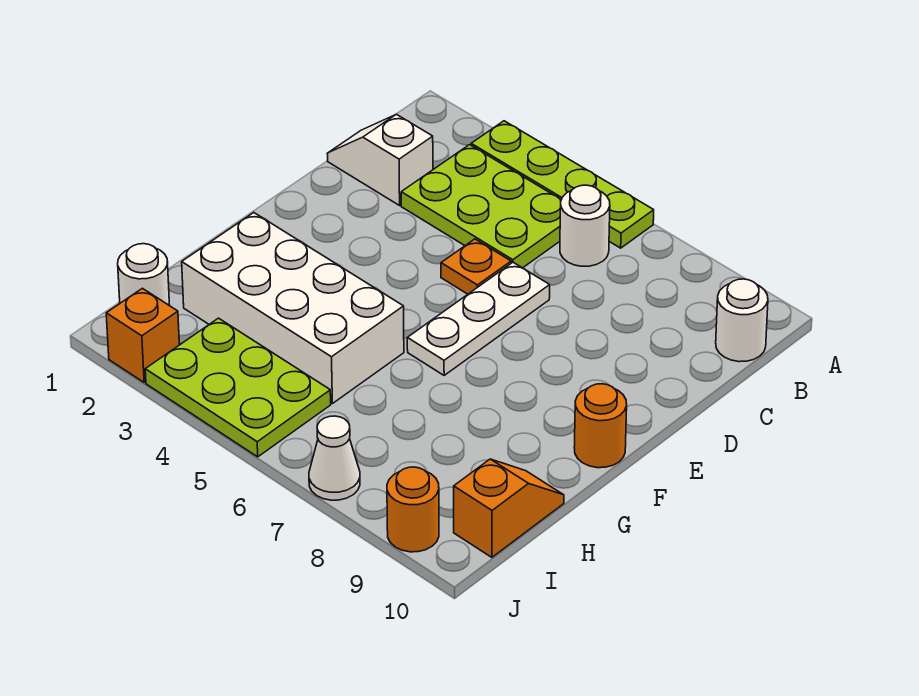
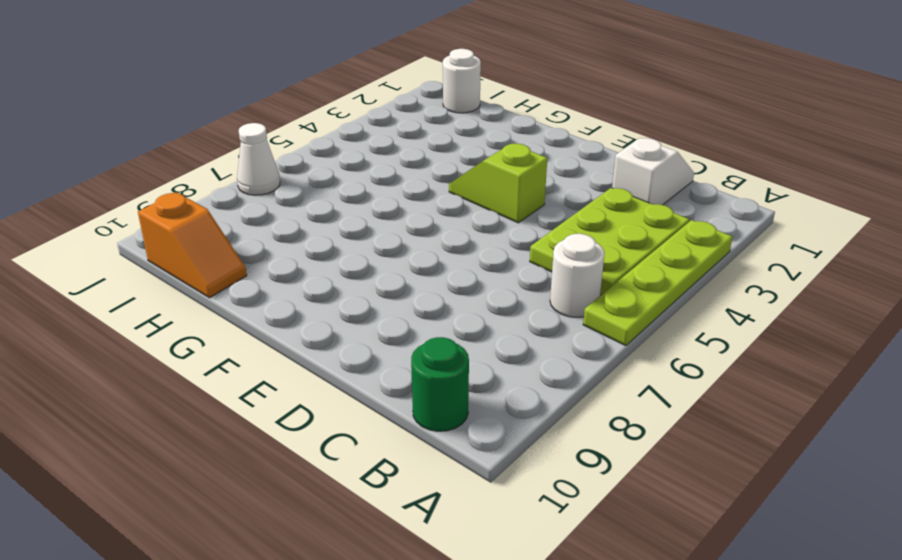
green 1x1 round brick [411,337,469,431] -> white 1x1 round brick [716,279,768,362]
lime 1x2 slope [449,144,547,223] -> none
none -> orange 1x1 plate [441,239,511,294]
none -> white 1x3 plate [407,262,550,375]
none -> orange 1x1 round brick [574,384,627,468]

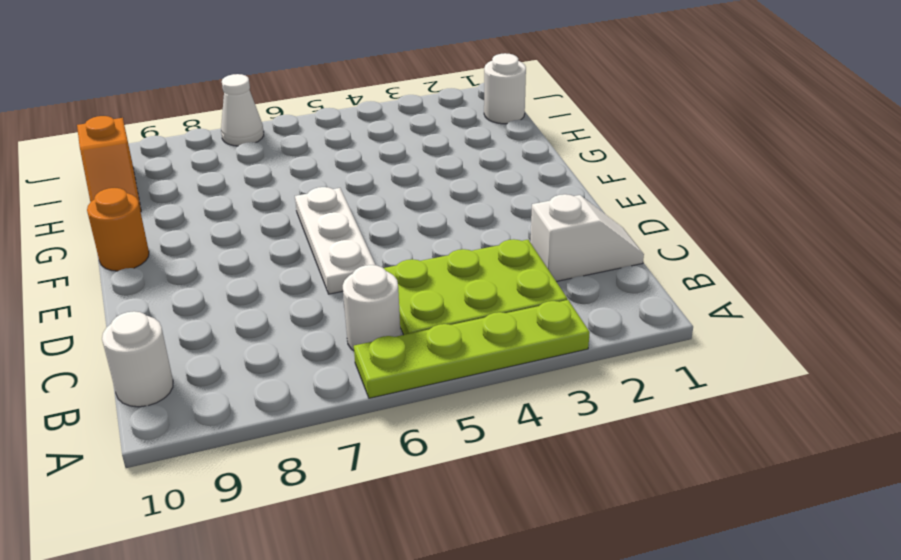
none -> orange 1x1 plate [441,239,511,294]
none -> white 2x4 brick [182,213,404,404]
none -> lime 2x3 plate [145,318,331,457]

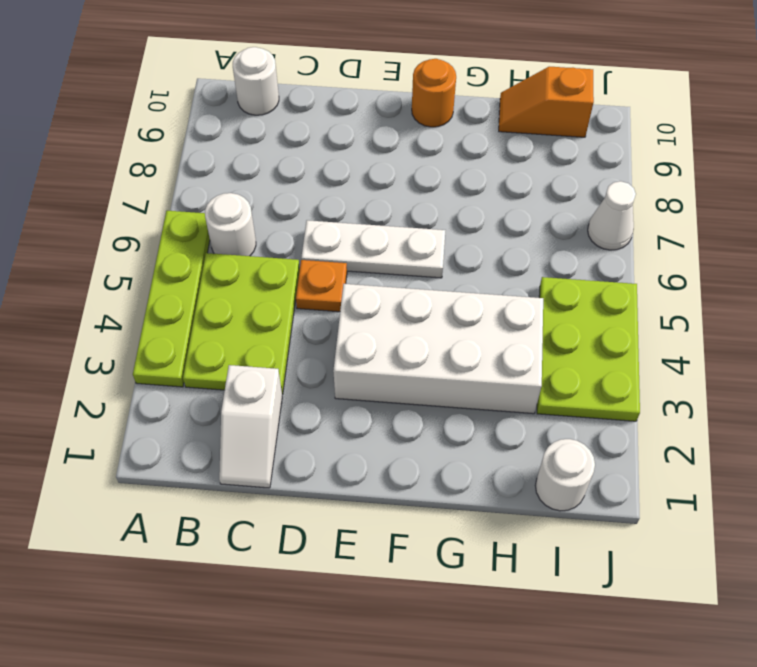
white 2x4 brick [333,284,543,414] -> white 2x4 brick turned to [182,213,404,404]
none -> orange 1x1 brick [106,288,179,382]
none -> orange 1x1 round brick [387,467,439,552]

